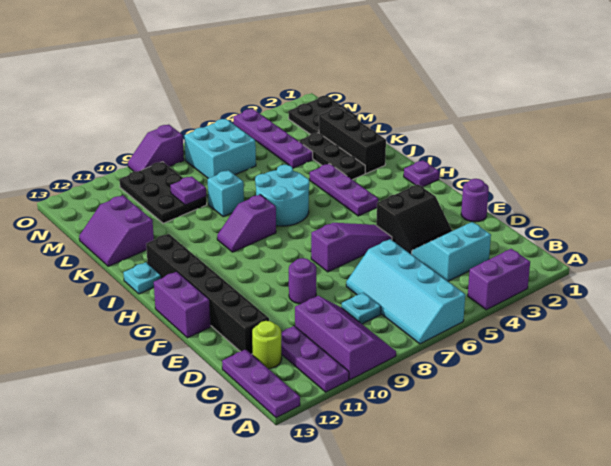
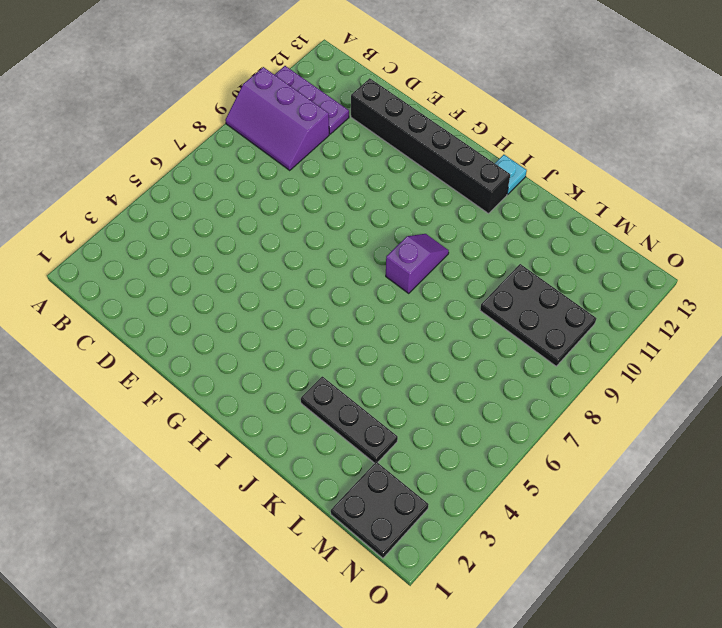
none -> purple 1x2 brick [468,249,530,310]
none -> cyan 2x4 slope [346,239,465,344]
none -> purple 1x3 plate [222,349,300,418]

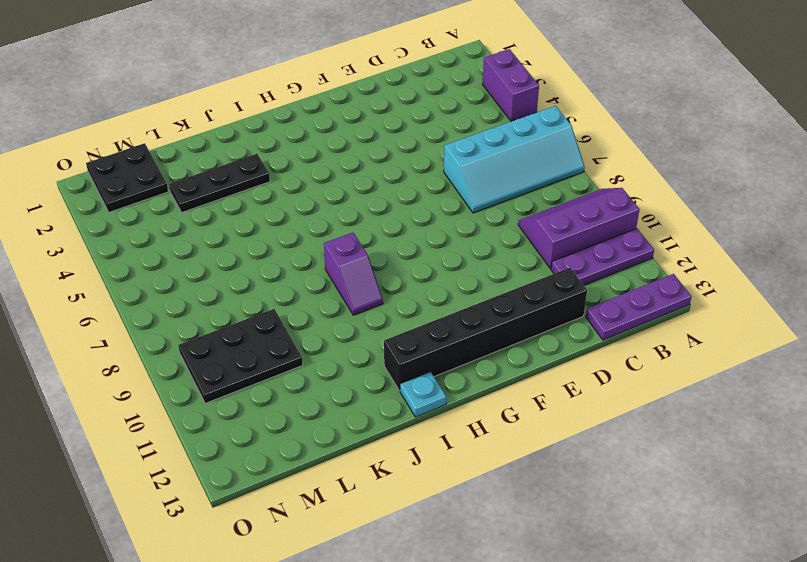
none -> cyan 2x2 slope [411,222,491,281]
none -> cyan 1x1 plate [342,292,381,324]
none -> lime 1x1 round brick [252,321,282,369]

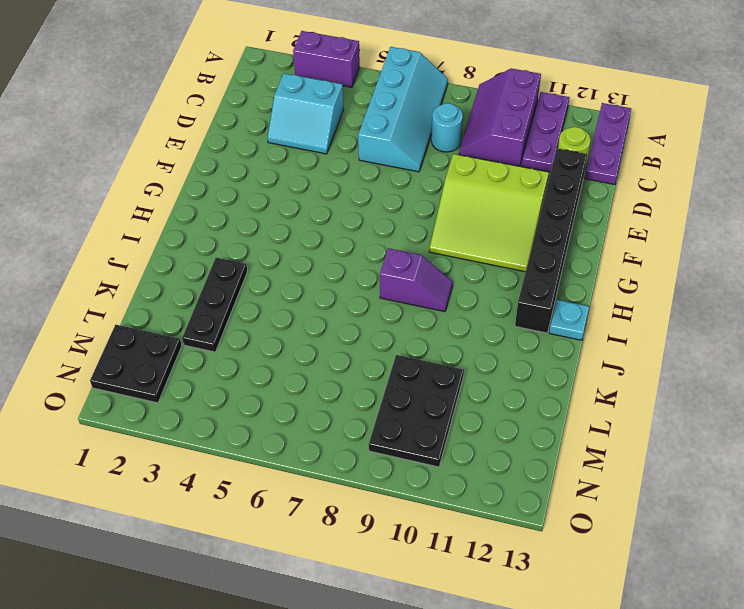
cyan 1x1 round brick [431,103,463,152] -> cyan 1x1 plate [342,292,381,324]
lime 3x3 slope [429,154,549,272] -> purple 1x1 round brick [289,258,316,304]
none -> purple 1x1 round brick [461,179,489,222]
none -> black 2x2 slope [376,184,452,254]
none -> purple 1x3 slope [311,223,392,272]

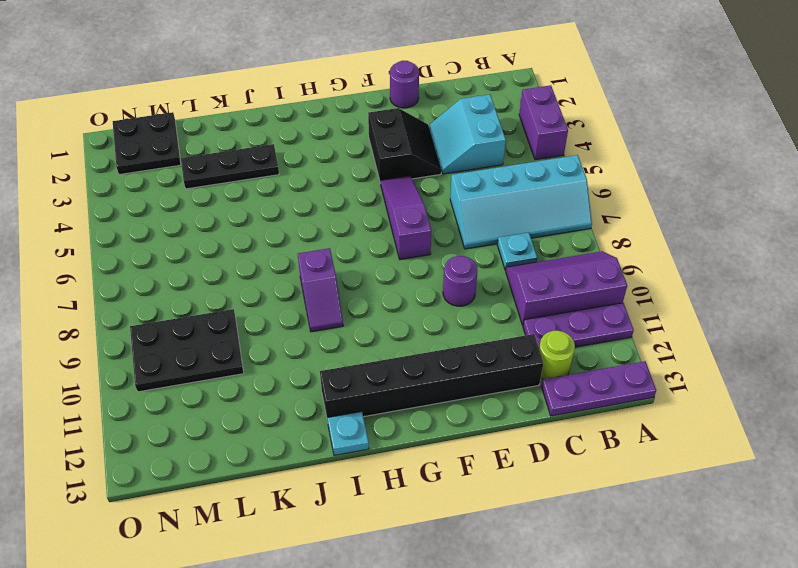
none -> purple 1x2 brick [154,272,211,338]
none -> purple 1x1 plate [404,160,439,187]
none -> purple 1x3 plate [310,164,378,216]

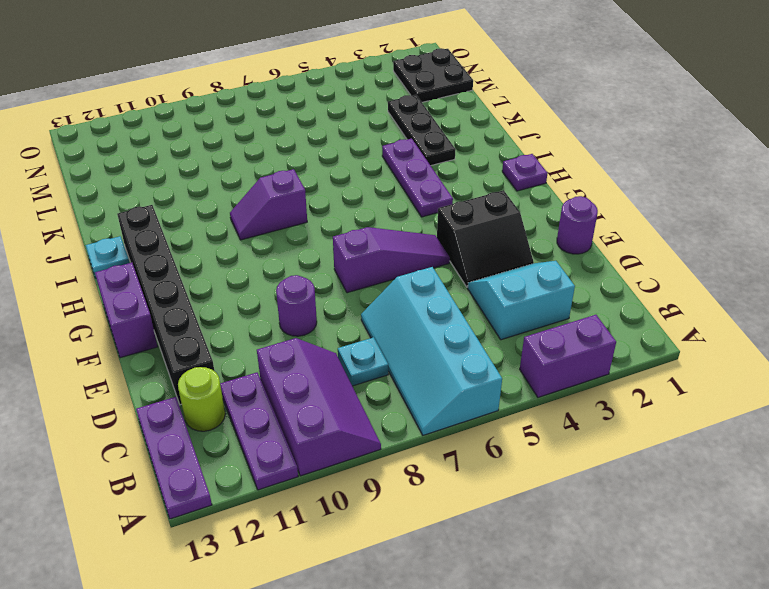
none -> cyan 2x2 round brick [255,165,309,226]
none -> black 1x3 brick [319,107,386,174]
none -> cyan 1x1 brick [208,170,244,217]

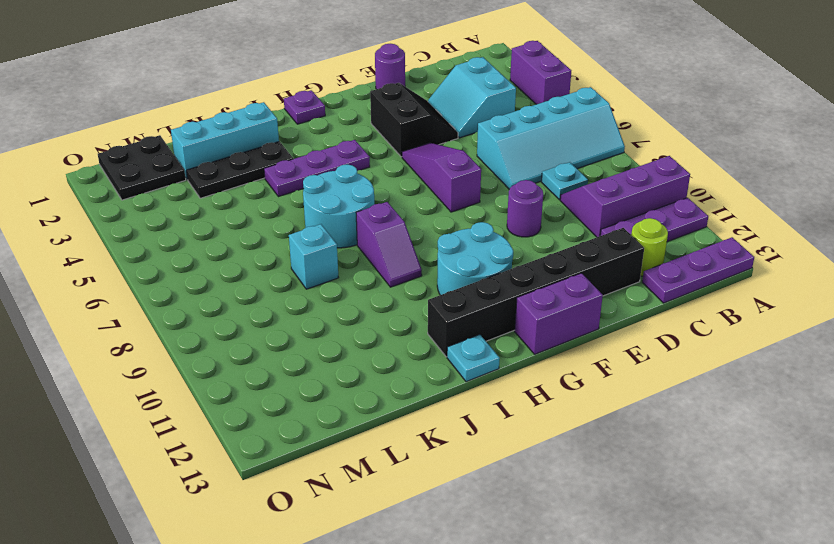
cyan 2x2 round brick [437,222,513,295] -> none
cyan 1x3 brick [171,102,279,179] -> black 1x3 brick [319,107,386,174]
none -> purple 2x2 slope [79,195,154,266]
none -> purple 1x4 plate [233,109,313,168]
none -> black 2x3 plate [119,162,207,223]

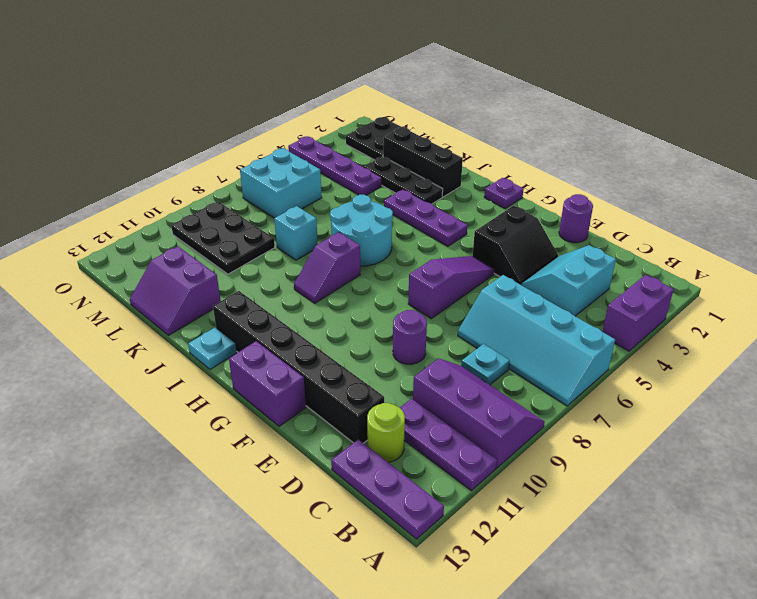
none -> purple 1x2 slope [128,125,184,172]
none -> purple 1x1 plate [170,176,206,205]

